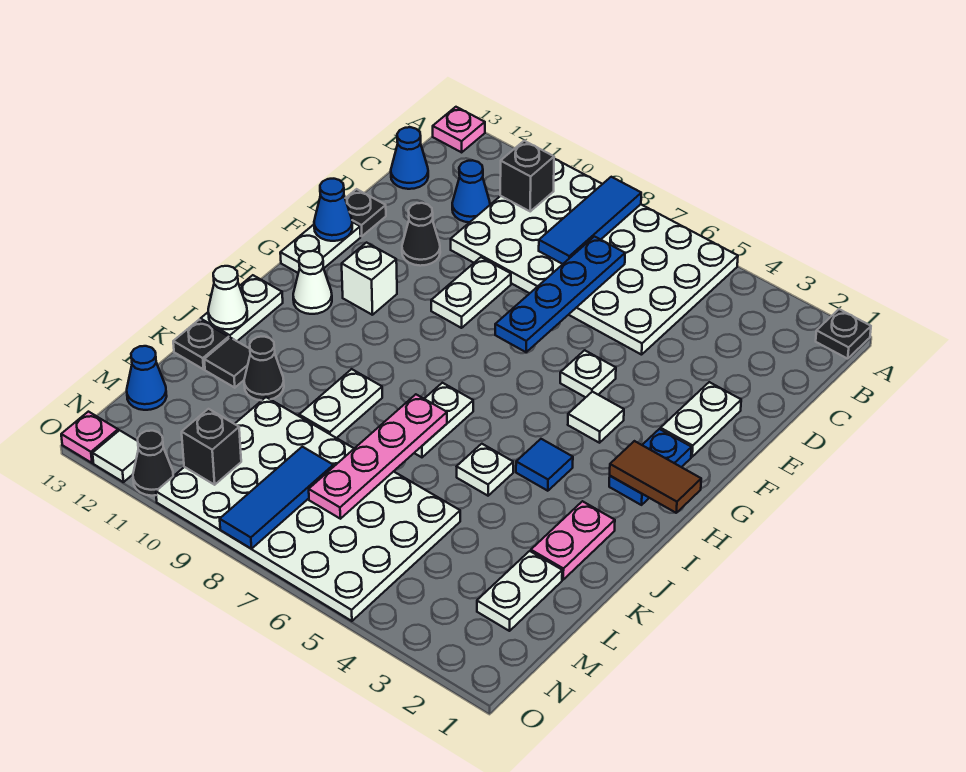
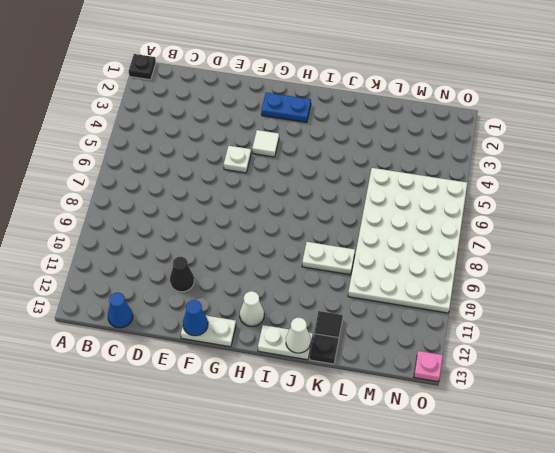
none -> white 4x6 plate [451,159,738,355]
none -> pink 1x1 plate [433,107,485,152]
none -> blue 1x1 cone [452,160,490,222]
none -> white 1x2 plate [660,382,741,457]

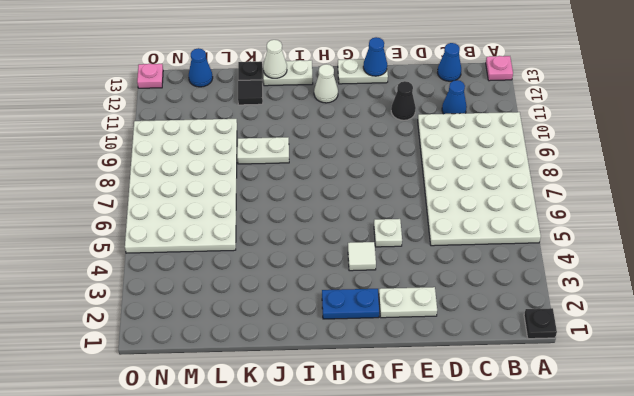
none -> white 1x2 plate [431,257,511,328]
none -> black 1x1 plate [345,189,386,236]
none -> white 1x1 brick [342,243,397,315]
none -> blue 1x1 tile [516,439,573,491]

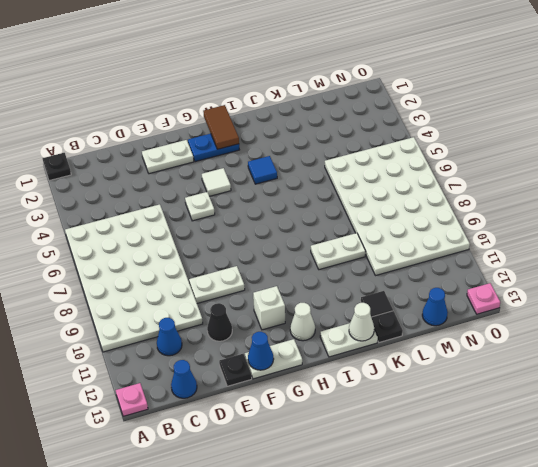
none -> white 1x2 plate [415,383,473,457]
none -> pink 1x2 plate [531,501,615,580]
none -> white 1x1 plate [457,444,513,496]
none -> black 1x1 cone [244,337,284,400]

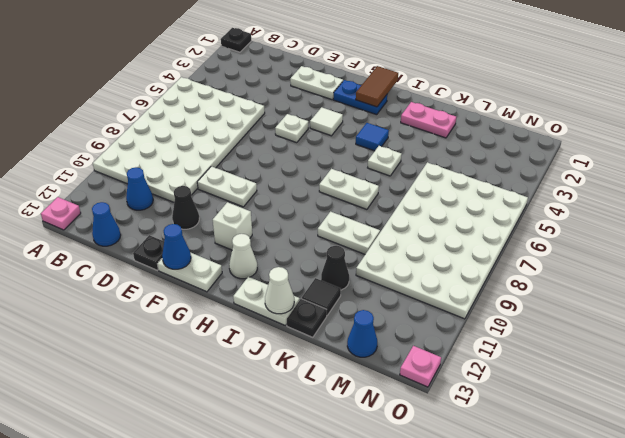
none -> white 1x2 plate [477,551,562,631]
none -> black 1x1 cone [133,431,173,496]
none -> white 1x1 tile [93,430,138,482]
none -> blue 1x3 tile [539,177,641,264]

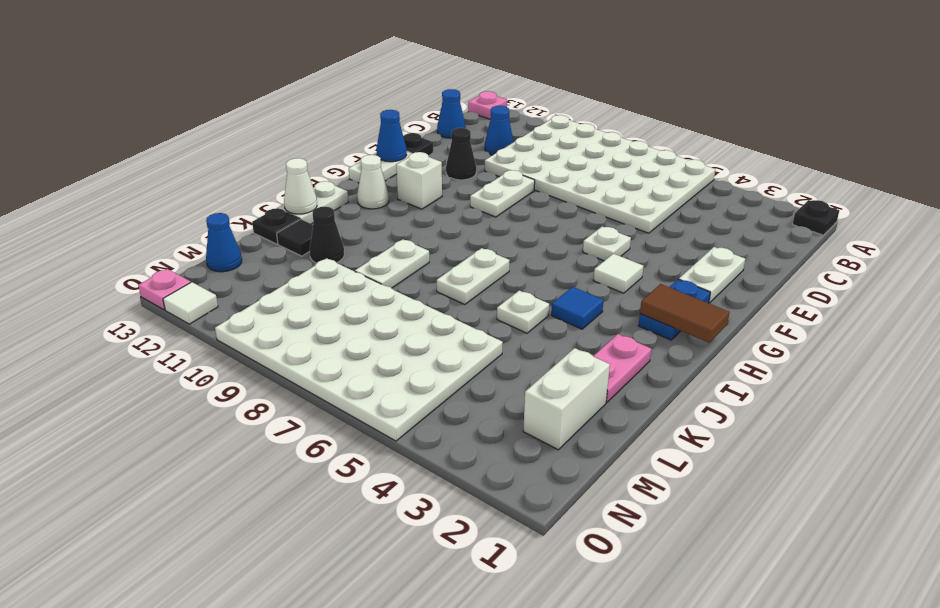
white 1x2 brick [523,348,610,450] -> white 1x2 plate [477,551,562,631]
none -> black 1x1 cone [133,431,173,496]
none -> blue 1x3 tile [539,177,641,264]
none -> black 1x1 brick [500,141,554,211]
none -> blue 1x4 plate [495,237,625,352]

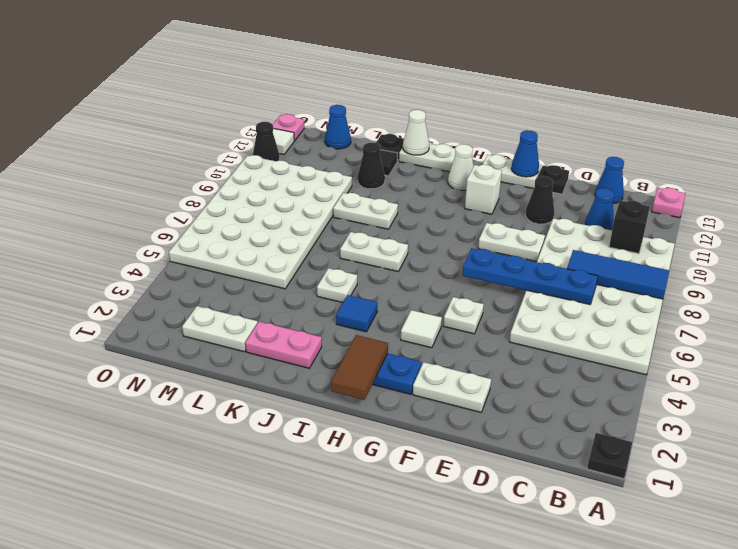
none -> pink 1x4 plate [309,394,447,519]
none -> blue 1x3 tile [220,447,333,549]
none -> black 1x1 brick [182,409,241,485]

